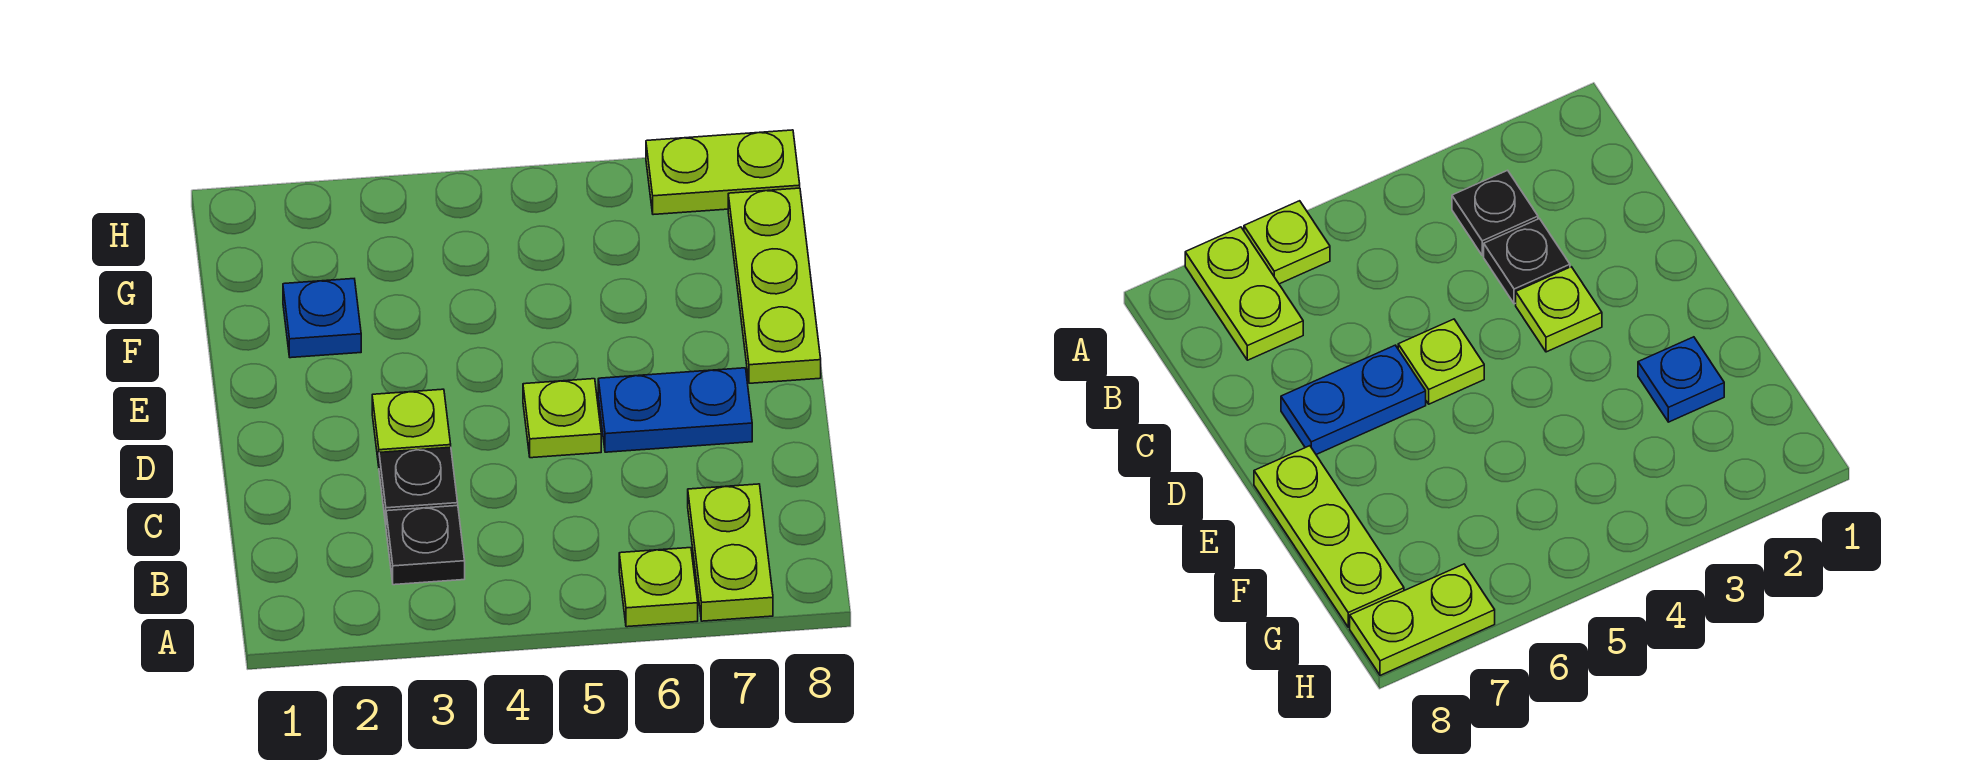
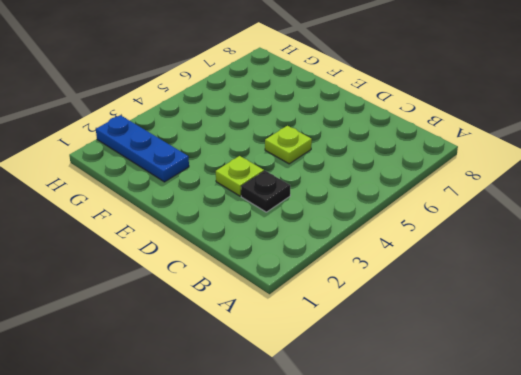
blue 1x3 plate [96,115,189,182] -> blue 1x1 plate [283,279,361,358]
none -> lime 1x1 plate [619,548,698,627]
none -> lime 1x2 plate [688,484,773,621]

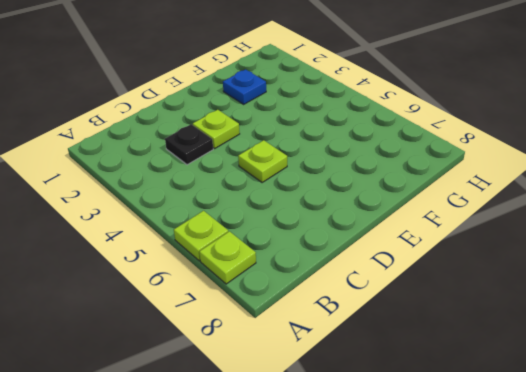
lime 1x1 plate [199,231,256,284] -> lime 1x2 plate [688,484,773,621]
none -> black 1x1 plate [386,506,465,585]
none -> blue 1x2 plate [598,368,752,452]

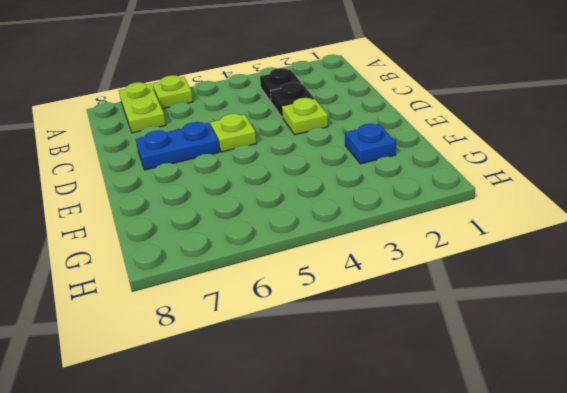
none -> lime 1x3 plate [728,188,821,383]
none -> lime 1x2 plate [646,130,800,215]

